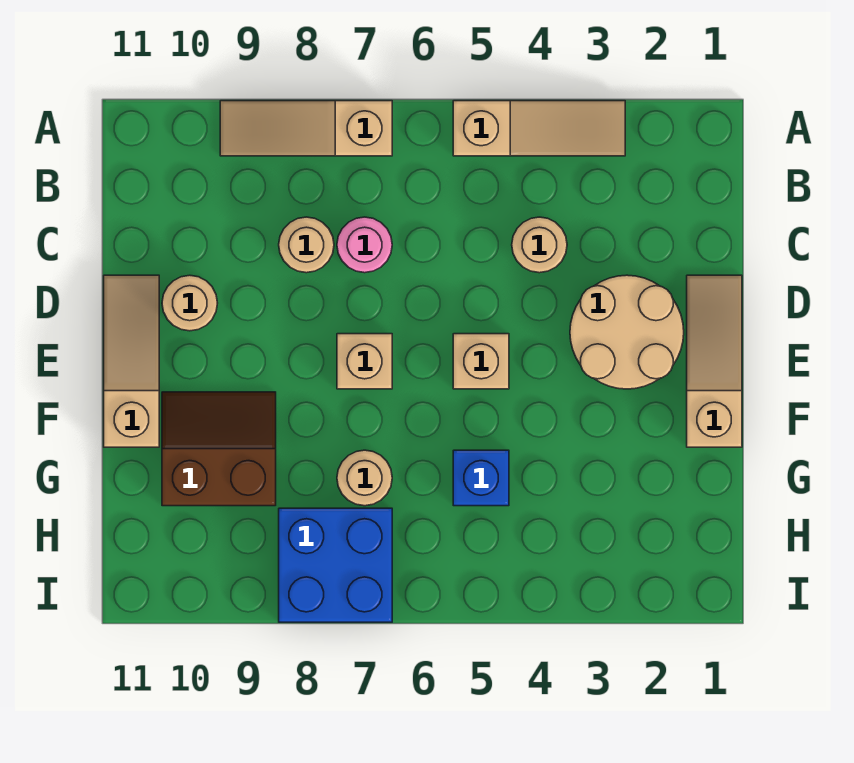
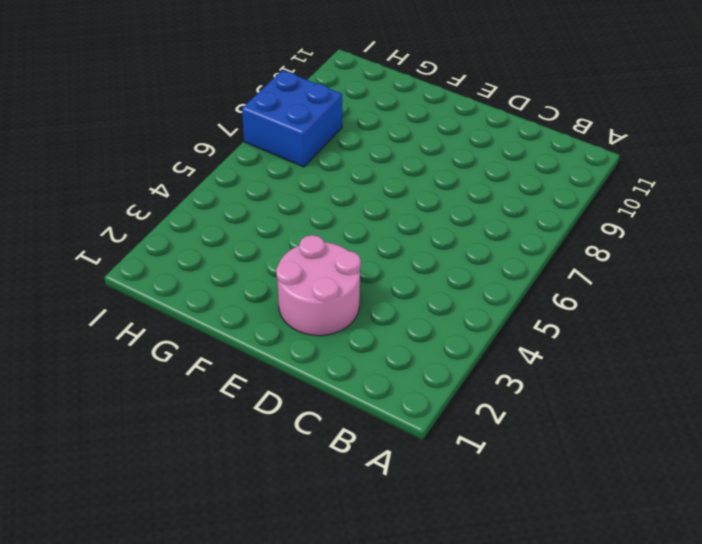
pink 2x2 round brick [276,235,361,336] -> tan 2x2 round brick [570,275,684,389]
none -> tan 1x3 slope [453,101,625,156]
none -> tan 1x3 slope [220,101,392,156]
none -> tan 1x1 round brick [512,217,567,273]

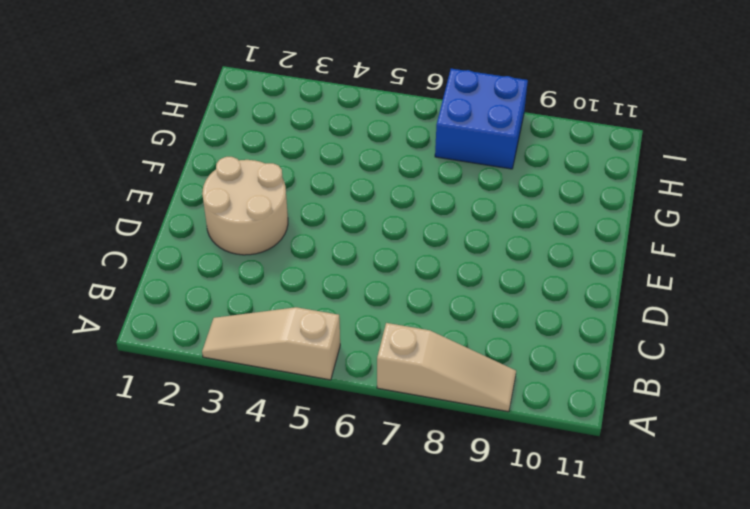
none -> tan 1x1 round brick [512,217,567,273]
none -> pink 1x1 round brick [337,217,392,273]
none -> tan 1x1 round brick [279,217,334,273]

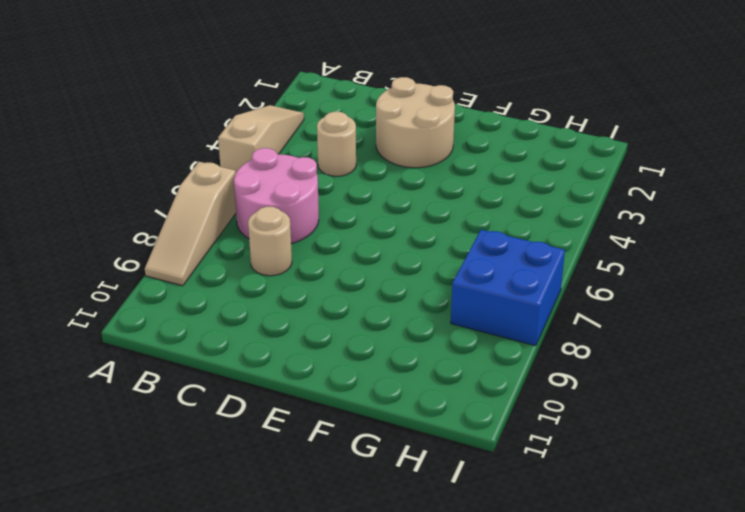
pink 2x2 round brick [234,148,319,243] -> pink 1x1 round brick [337,217,392,273]
none -> tan 1x3 slope [687,275,742,447]
none -> tan 1x1 round brick [162,275,217,331]
none -> tan 1x3 slope [104,275,159,447]

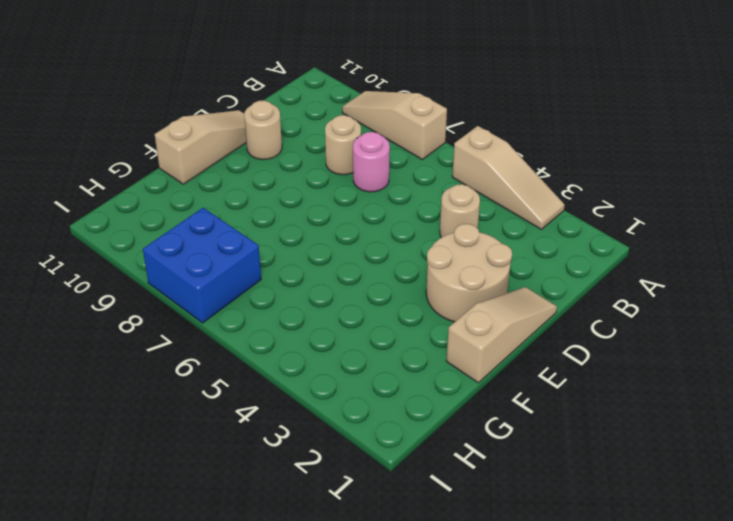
none -> tan 1x1 brick [453,334,509,389]
none -> tan 1x1 brick [337,334,392,389]
none -> brown 2x2 slope [162,392,276,506]

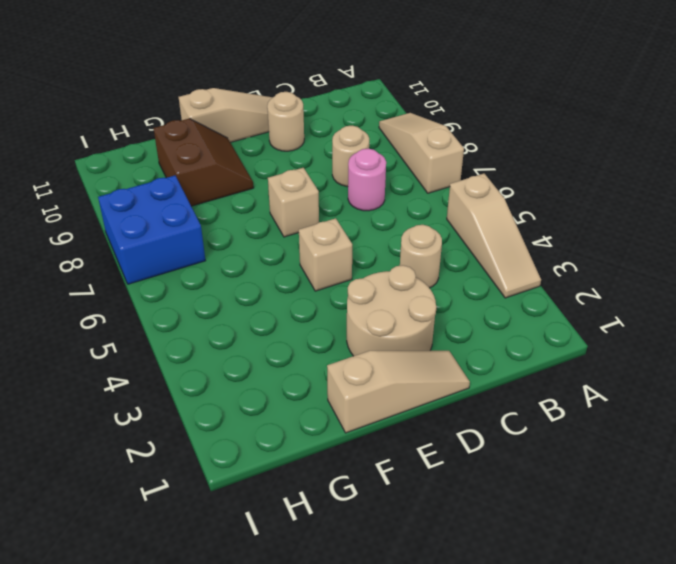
none -> blue 1x1 brick [453,450,509,506]
none -> tan 1x1 round brick [337,450,392,506]

